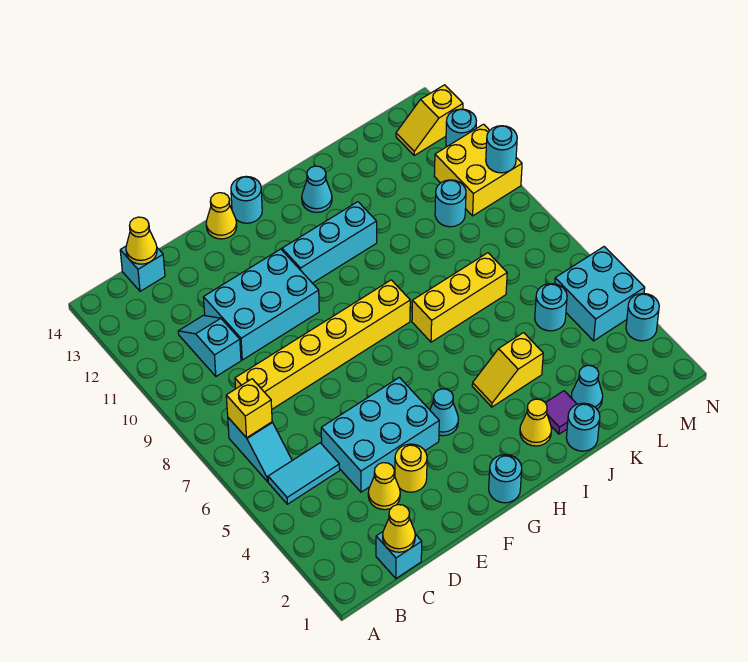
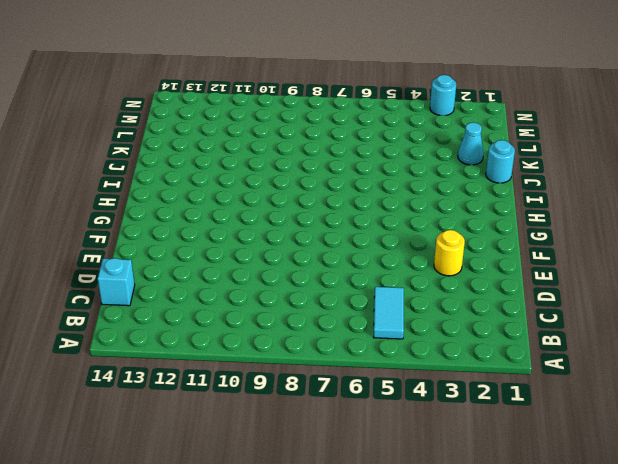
none -> cyan 1x2 slope [228,418,292,482]
none -> cyan 1x1 brick [376,532,422,578]
none -> yellow 1x6 brick [235,280,410,409]
none -> cyan 1x2 slope [178,315,241,376]

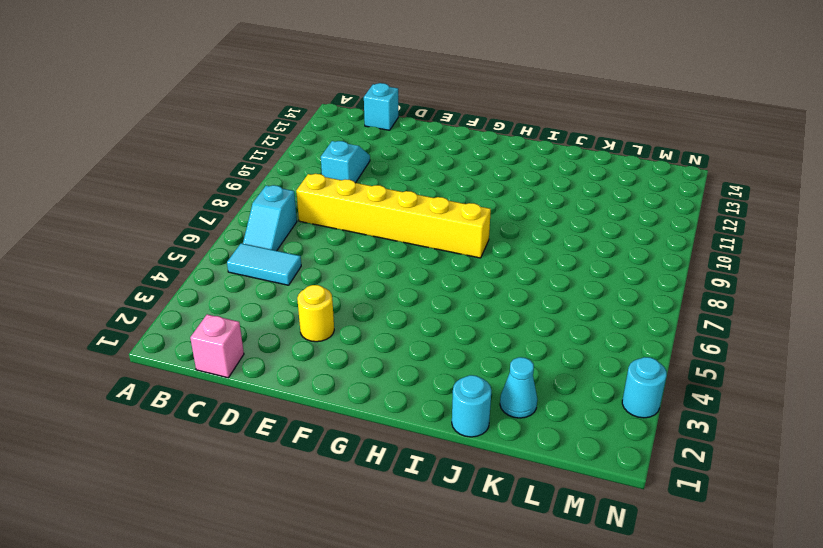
pink 1x1 brick [190,314,244,378] -> cyan 1x1 brick [376,532,422,578]
none -> yellow 1x1 cone [368,463,400,510]
none -> cyan 2x3 brick [321,377,439,492]
none -> cyan 2x3 brick [203,249,319,360]
none -> yellow 1x1 cone [206,193,237,239]

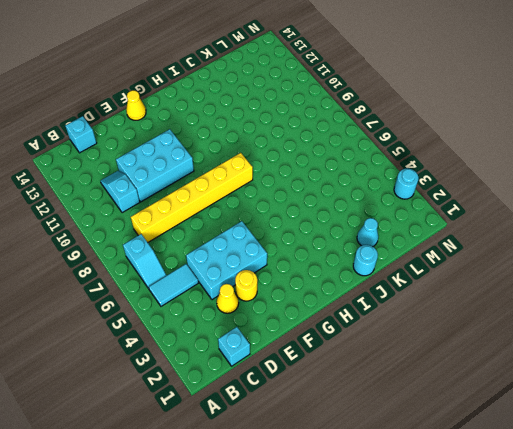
none -> cyan 1x1 round brick [489,455,522,503]
none -> cyan 1x1 cone [430,389,459,436]
none -> cyan 1x3 brick [282,202,377,283]
none -> cyan 1x1 round brick [231,176,262,223]

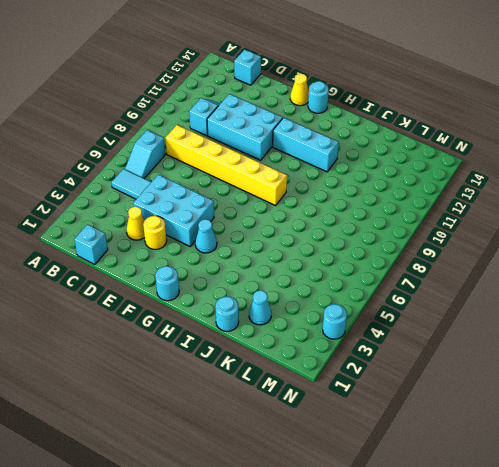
none -> yellow 1x1 cone [520,399,551,446]
none -> yellow 1x2 slope [472,333,543,407]
none -> yellow 1x3 brick [412,253,507,342]
none -> cyan 1x1 cone [302,166,332,212]

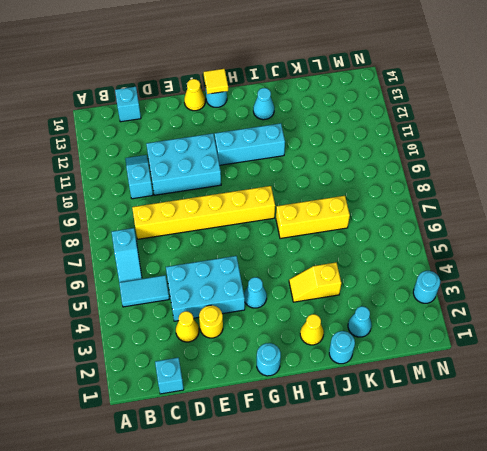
yellow 1x1 tile [204,69,228,94] -> none
none -> purple 1x1 tile [546,391,577,434]
none -> cyan 1x1 round brick [535,284,567,331]
none -> cyan 1x1 round brick [435,180,466,227]
none -> cyan 2x2 brick [555,247,645,341]

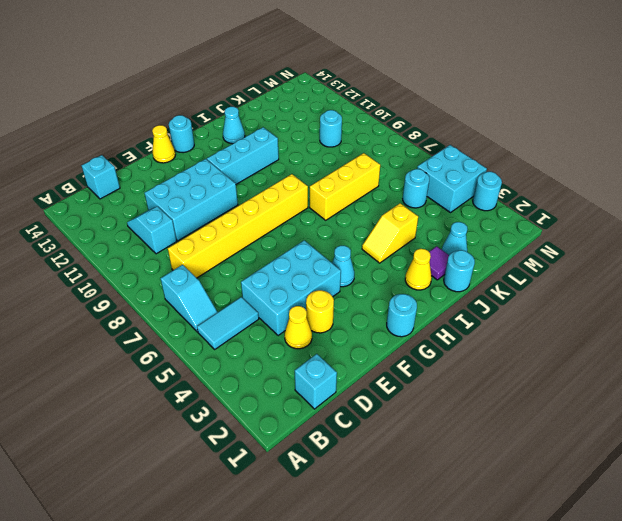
none -> yellow 2x2 brick [434,124,522,216]
none -> yellow 1x2 slope [396,85,463,155]
none -> cyan 1x1 round brick [446,109,476,147]
none -> yellow 1x1 brick [226,379,272,438]

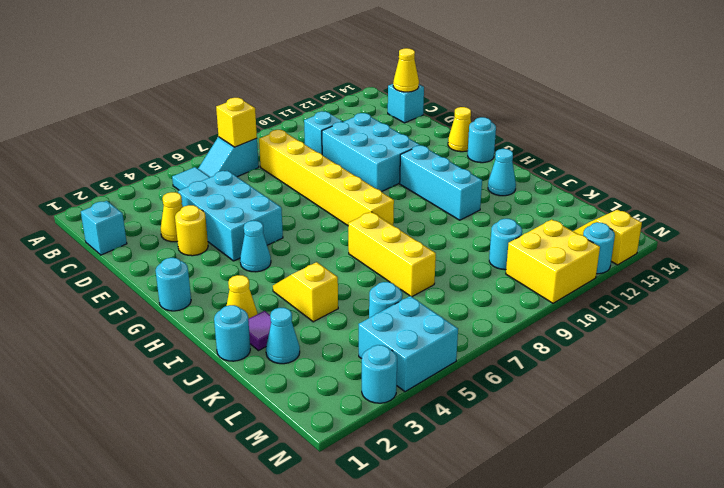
none -> yellow 1x1 cone [383,505,415,552]
none -> cyan 1x1 round brick [486,126,517,173]

